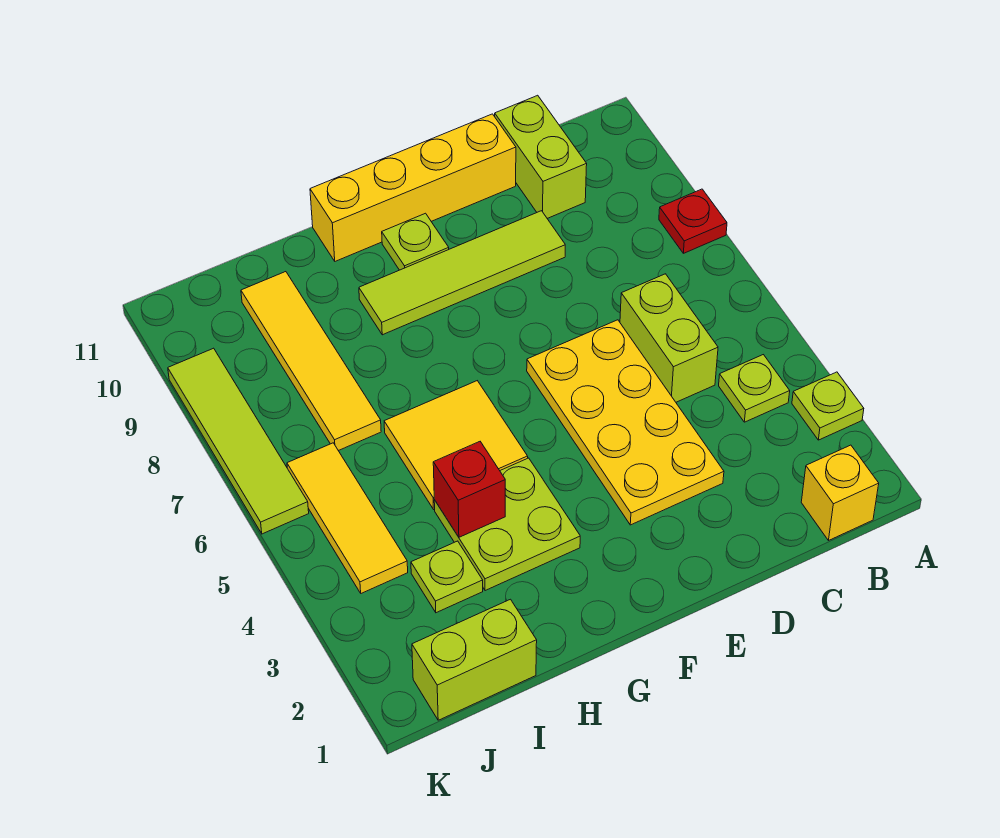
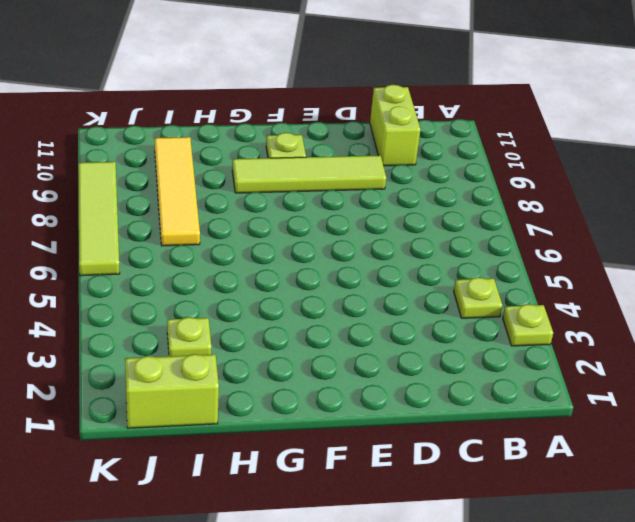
none -> red 1x1 plate [659,189,727,253]
none -> yellow 1x1 brick [801,445,879,540]
none -> lime 1x2 brick [620,274,718,402]

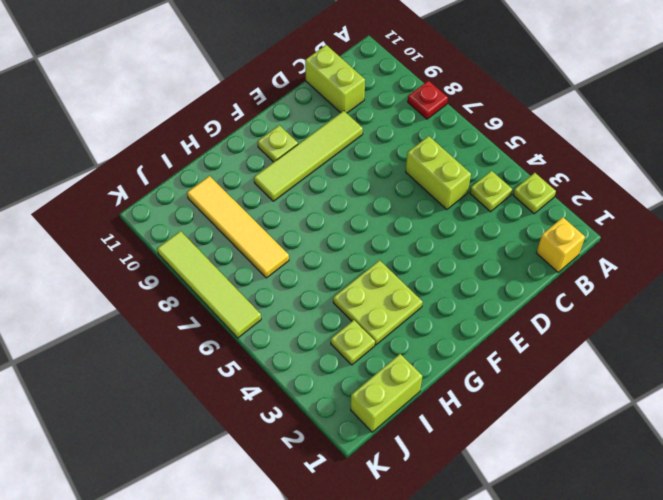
none -> yellow 2x4 plate [527,320,724,525]
none -> yellow 1x4 brick [310,114,516,261]
none -> yellow 2x2 tile [384,381,528,509]

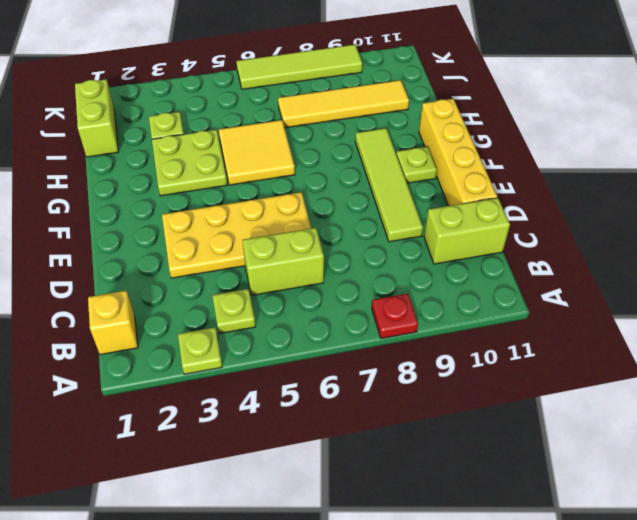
none -> yellow 1x3 tile [287,443,408,593]
none -> red 1x1 brick [433,442,505,537]

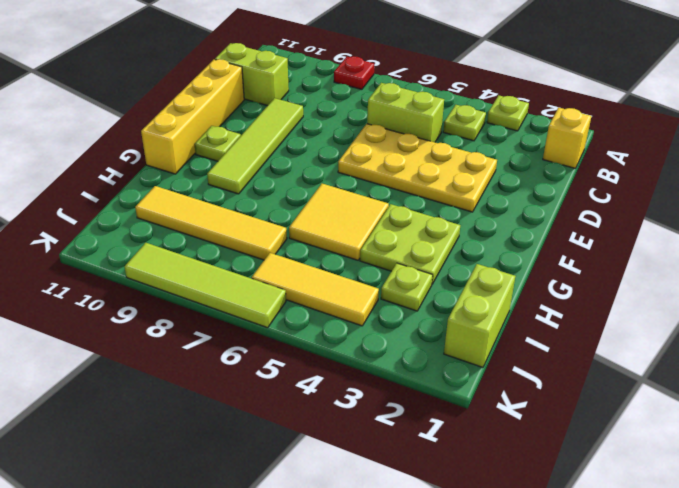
none -> red 1x1 brick [433,442,505,537]

